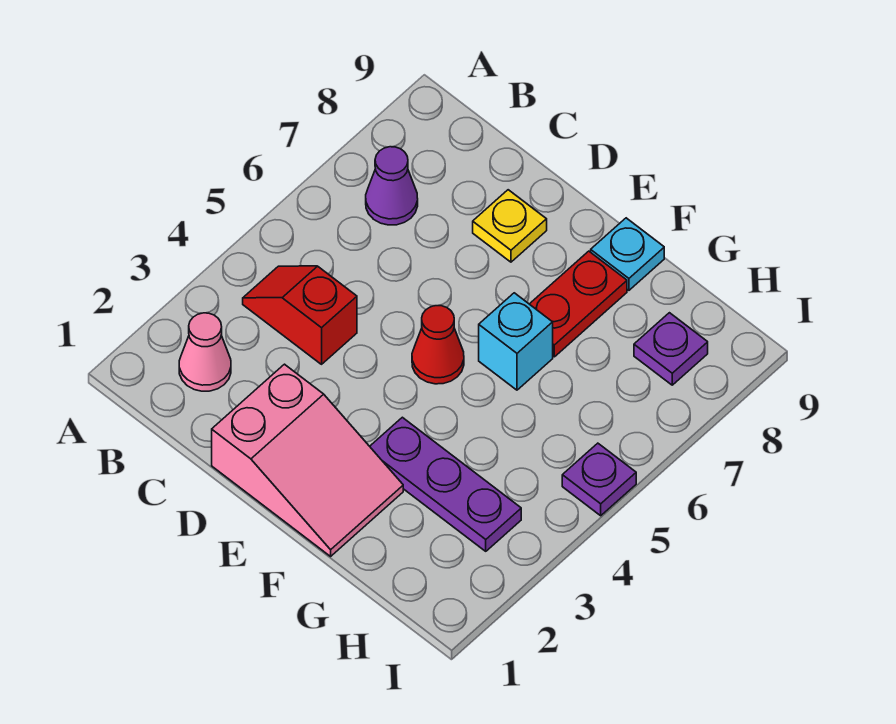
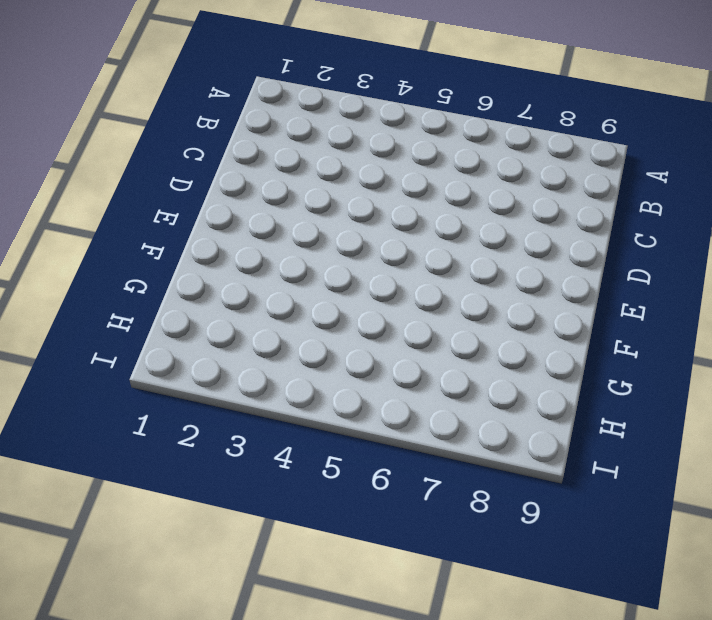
none -> pink 1x1 cone [179,313,231,391]
none -> red 1x2 slope [243,266,357,364]
none -> purple 1x1 cone [366,147,418,225]

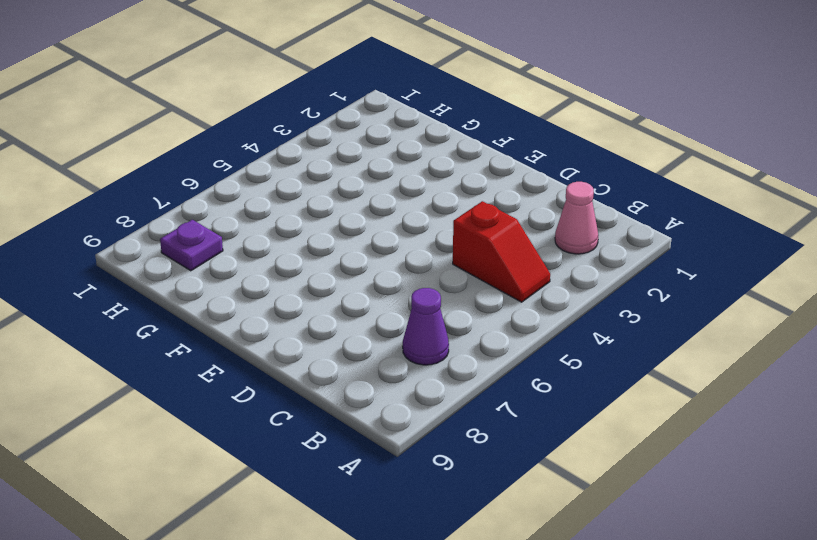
none -> pink 2x3 slope [212,364,403,556]
none -> yellow 1x1 plate [473,190,547,262]
none -> red 1x1 cone [412,306,464,384]

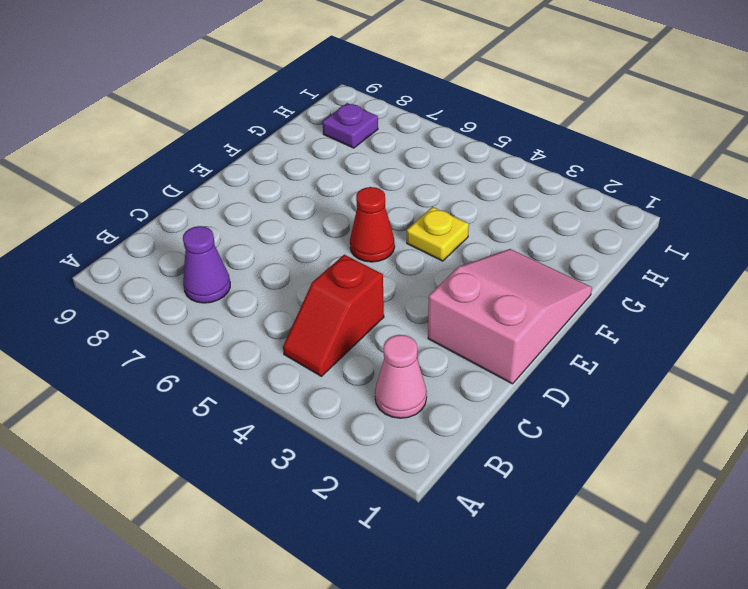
yellow 1x1 plate [407,207,469,261] -> yellow 1x1 plate moved to [473,190,547,262]
none -> purple 1x3 plate [370,417,521,551]
none -> cyan 1x1 brick [479,293,553,390]
none -> red 1x2 plate [530,251,627,357]

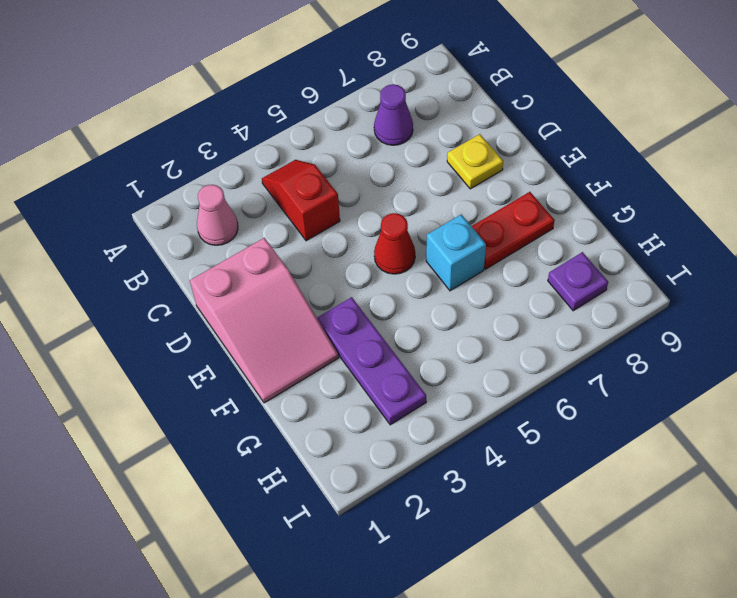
none -> cyan 1x1 plate [591,218,664,290]
none -> purple 1x1 plate [562,443,636,516]

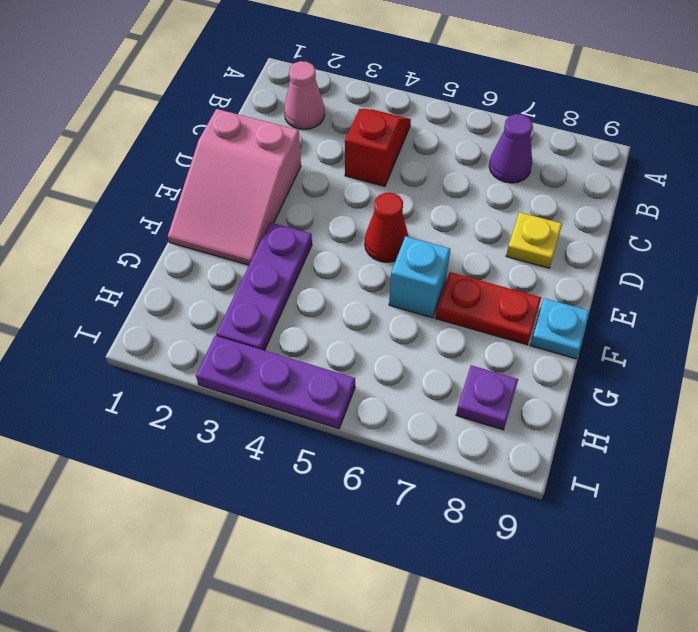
purple 1x3 plate [196,336,355,429] -> purple 1x1 plate [562,443,636,516]

